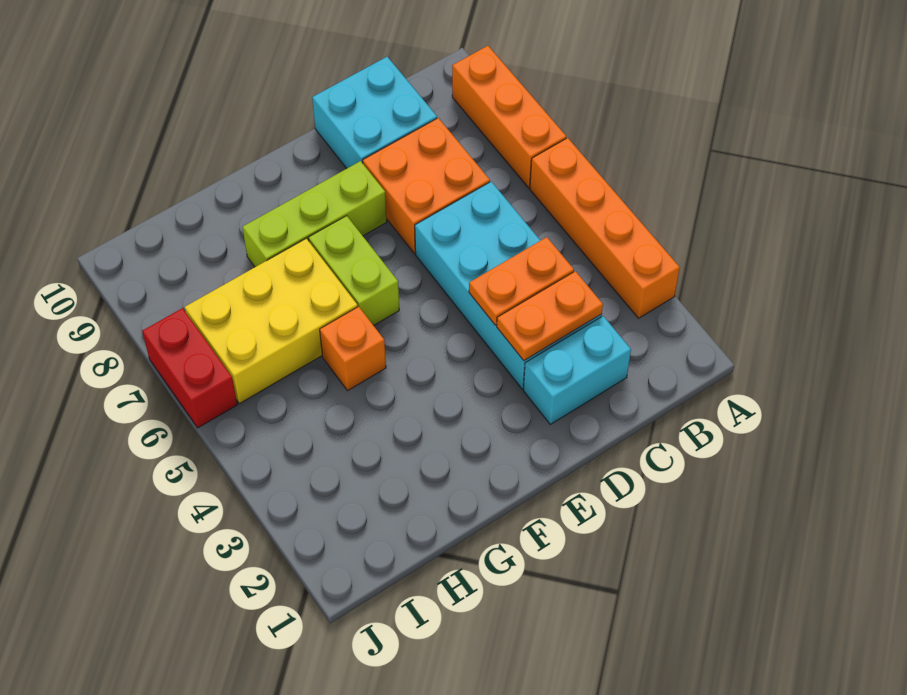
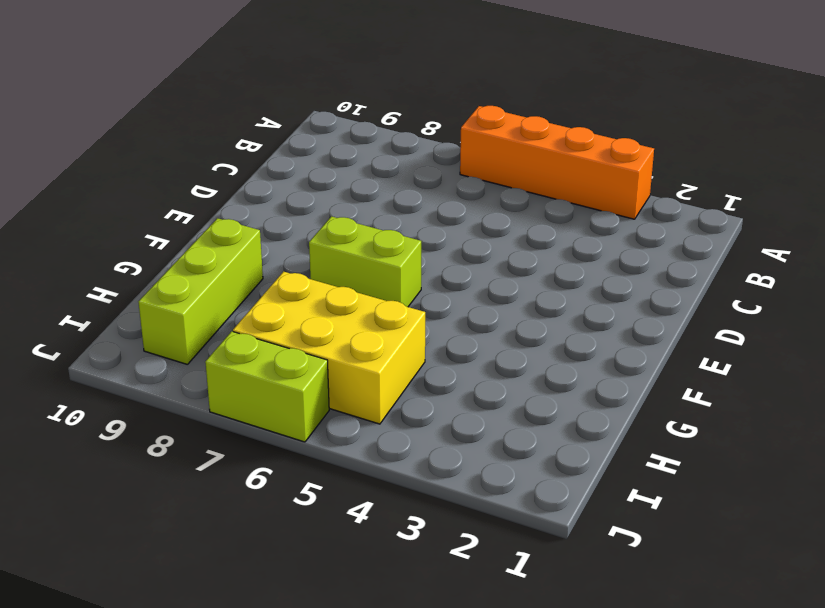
lime 1x3 brick [139,218,263,365] -> lime 1x3 brick moved to [243,161,387,267]
yellow 2x3 brick [233,271,425,424] -> yellow 2x3 brick turned to [185,238,358,404]
lime 1x2 brick [205,331,329,442] -> red 1x2 brick [142,308,237,428]
none -> orange 1x3 brick [452,46,566,188]
none -> cyan 1x2 brick [523,316,631,424]
none -> cyan 2x4 brick [415,182,602,389]

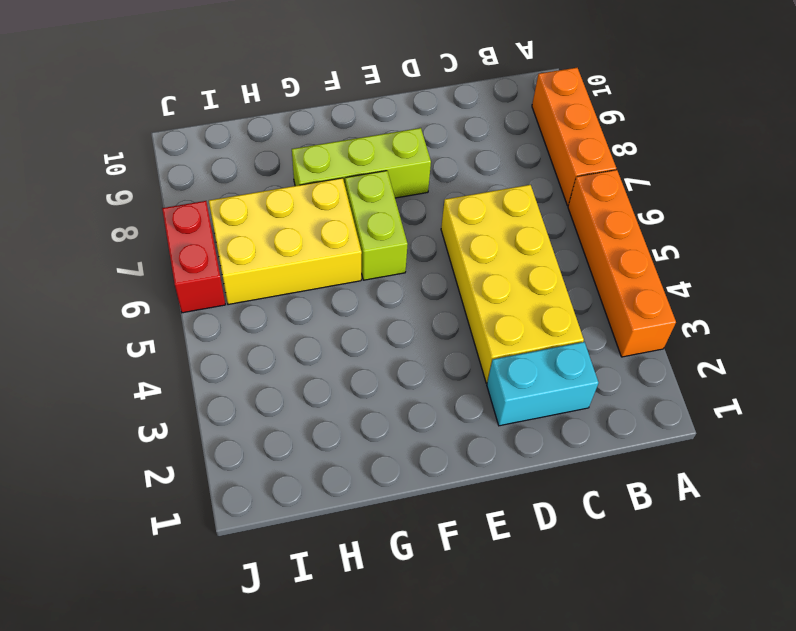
yellow 2x4 brick [441,185,584,383] -> cyan 2x4 brick [415,182,602,389]
none -> orange 2x2 brick [363,118,490,253]
none -> cyan 2x2 brick [312,57,437,168]
none -> orange 1x1 brick [320,307,386,391]

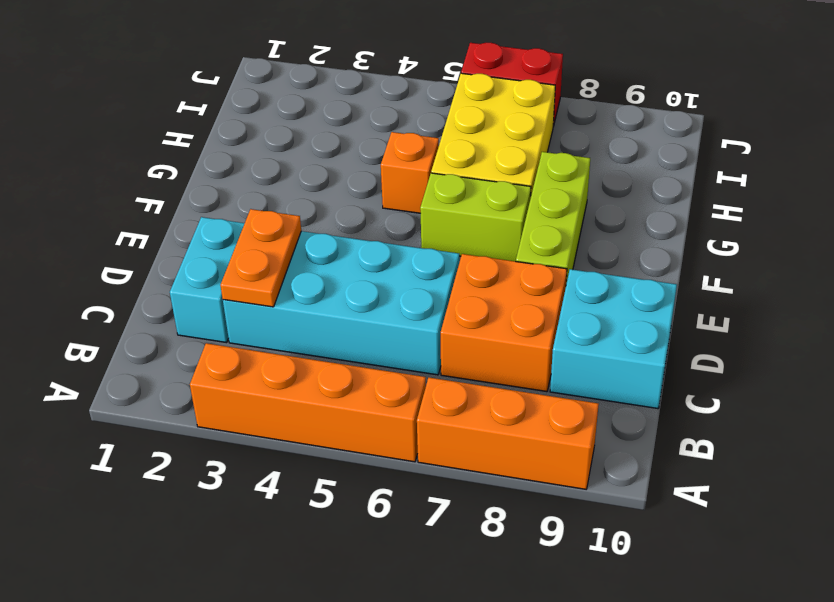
none -> orange 1x2 plate [469,237,574,325]

